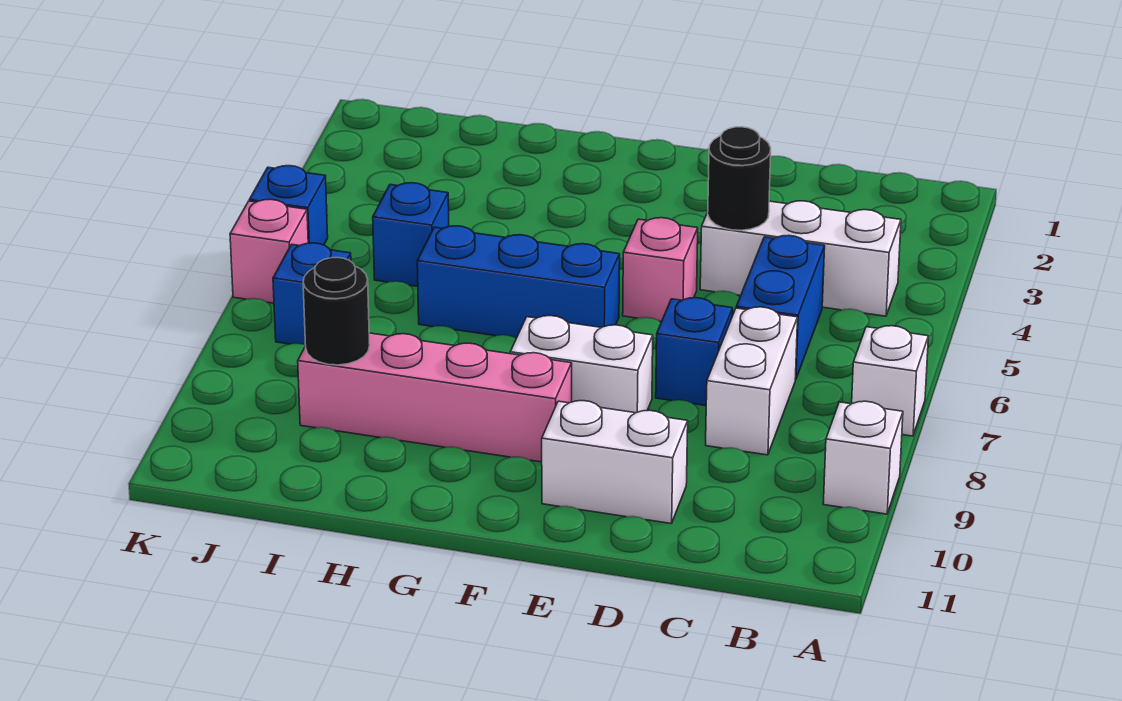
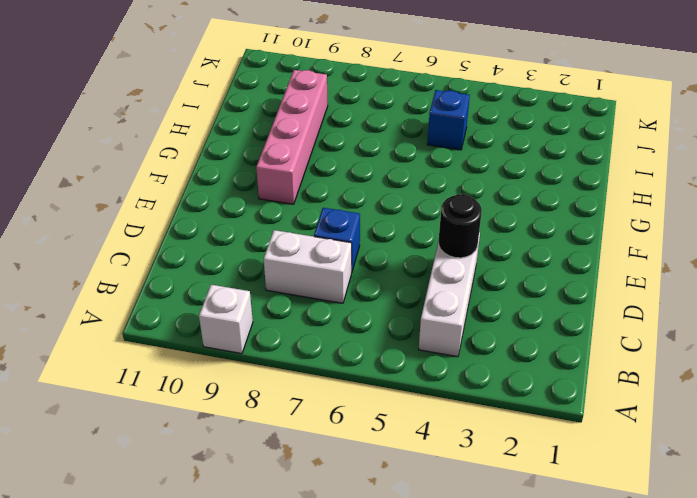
none -> white 1x1 brick [852,326,928,436]
none -> blue 1x2 brick [736,235,825,380]
none -> white 1x2 brick [542,401,688,524]

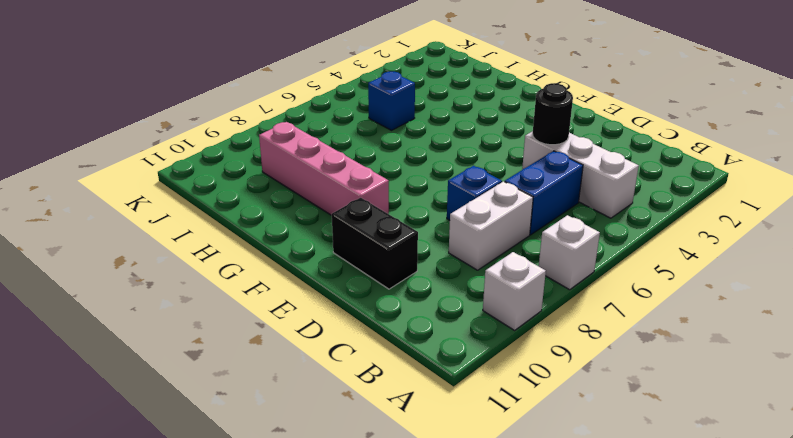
black 1x2 brick [332,198,418,289] -> white 1x2 brick [542,401,688,524]
none -> pink 1x1 brick [623,218,698,322]
none -> white 1x2 brick [510,316,653,413]
none -> blue 1x3 brick [417,226,620,338]

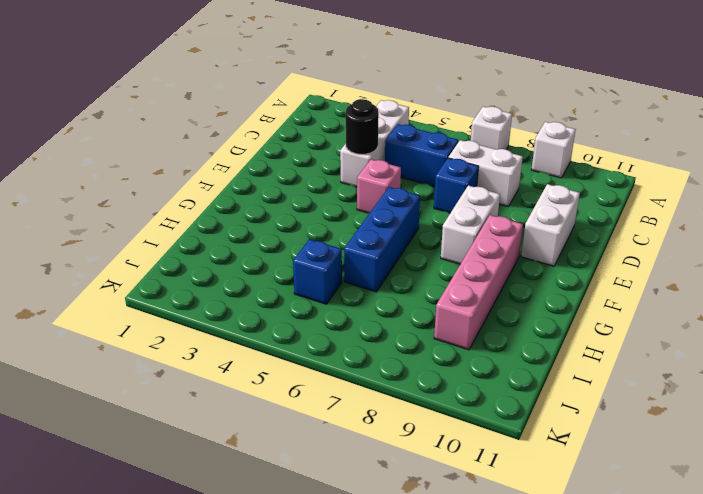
none -> blue 1x1 brick [273,243,351,345]
none -> blue 1x1 brick [249,166,328,245]
none -> pink 1x1 brick [230,199,308,303]

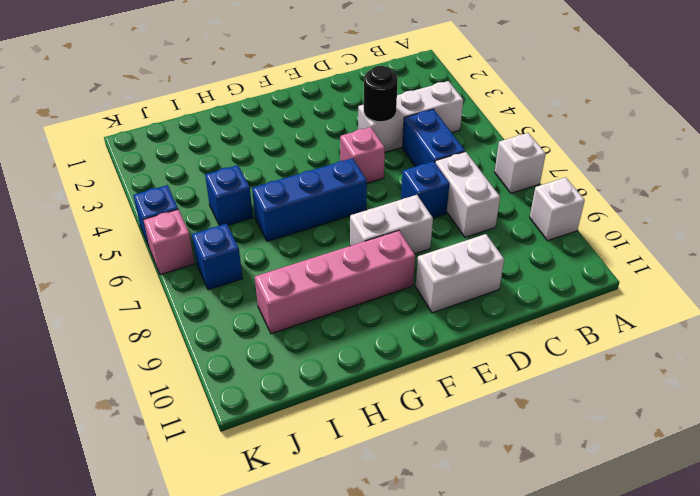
none -> black 1x1 round brick [303,257,370,365]

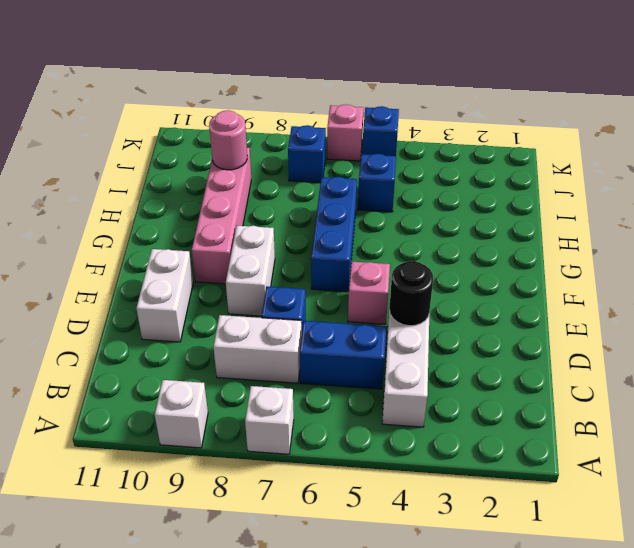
pink 1x1 round brick [209,110,247,170] -> black 1x1 round brick [303,257,370,365]

